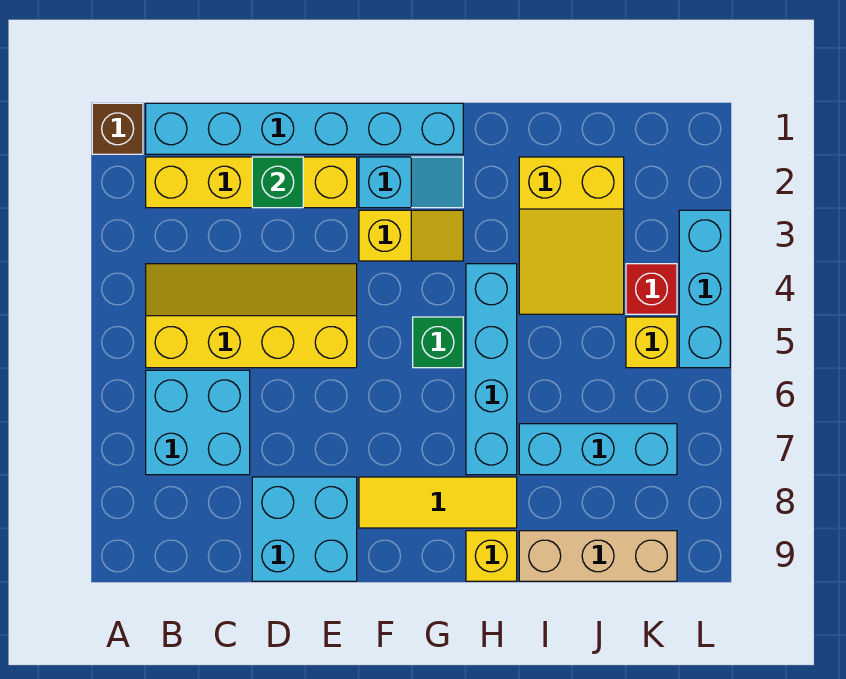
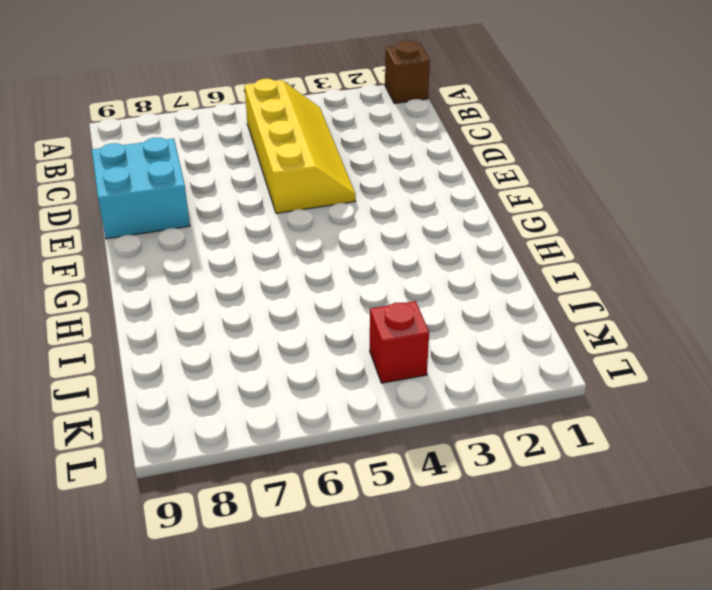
none -> cyan 1x6 brick [146,103,463,154]
none -> yellow 1x4 brick [146,157,357,208]
none -> cyan 2x2 brick [146,370,250,475]

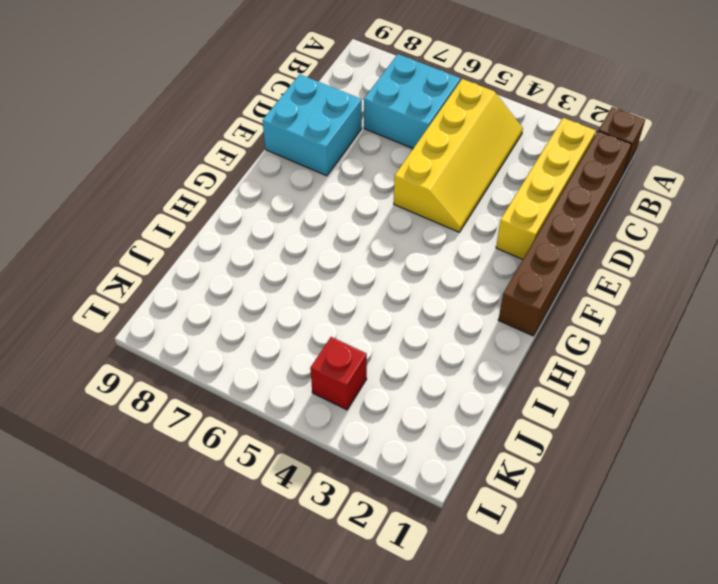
brown 1x6 brick [498,131,632,336] -> cyan 1x6 brick [146,103,463,154]
none -> cyan 1x2 slope [359,157,463,208]
none -> yellow 1x2 slope [359,210,463,261]
none -> yellow 1x3 tile [359,477,517,528]

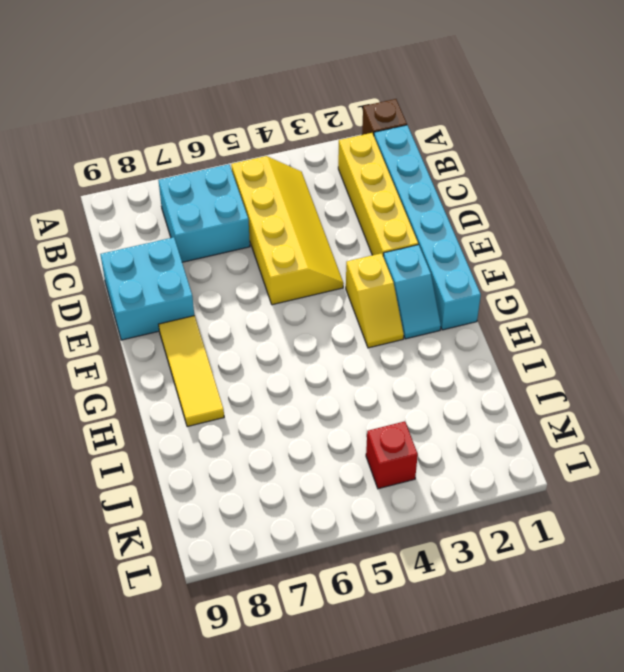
none -> green 1x1 brick [413,317,463,368]
none -> cyan 1x4 brick [466,264,517,475]
none -> yellow 1x1 brick [466,531,517,581]

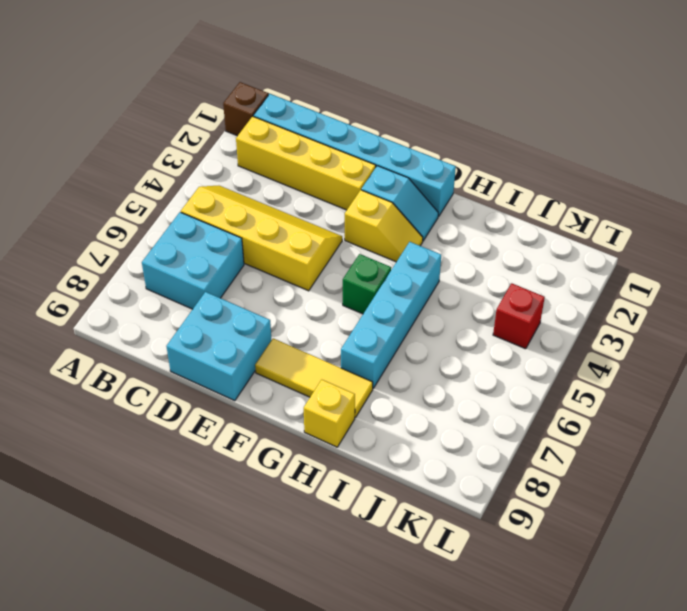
none -> yellow 2x3 slope [519,157,624,314]
none -> cyan 1x3 brick [519,424,677,475]
none -> tan 1x3 brick [519,531,677,581]

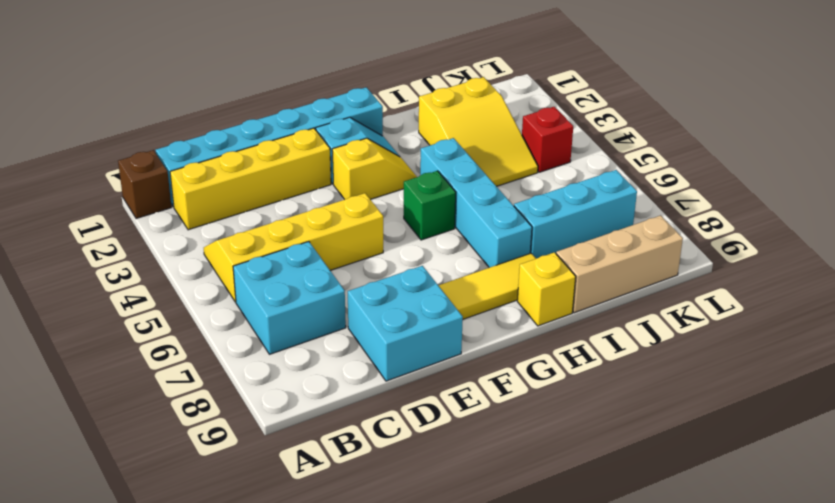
none -> yellow 1x1 brick [626,317,677,368]
none -> cyan 1x3 brick [679,210,730,368]
none -> green 1x1 brick [252,157,303,208]

